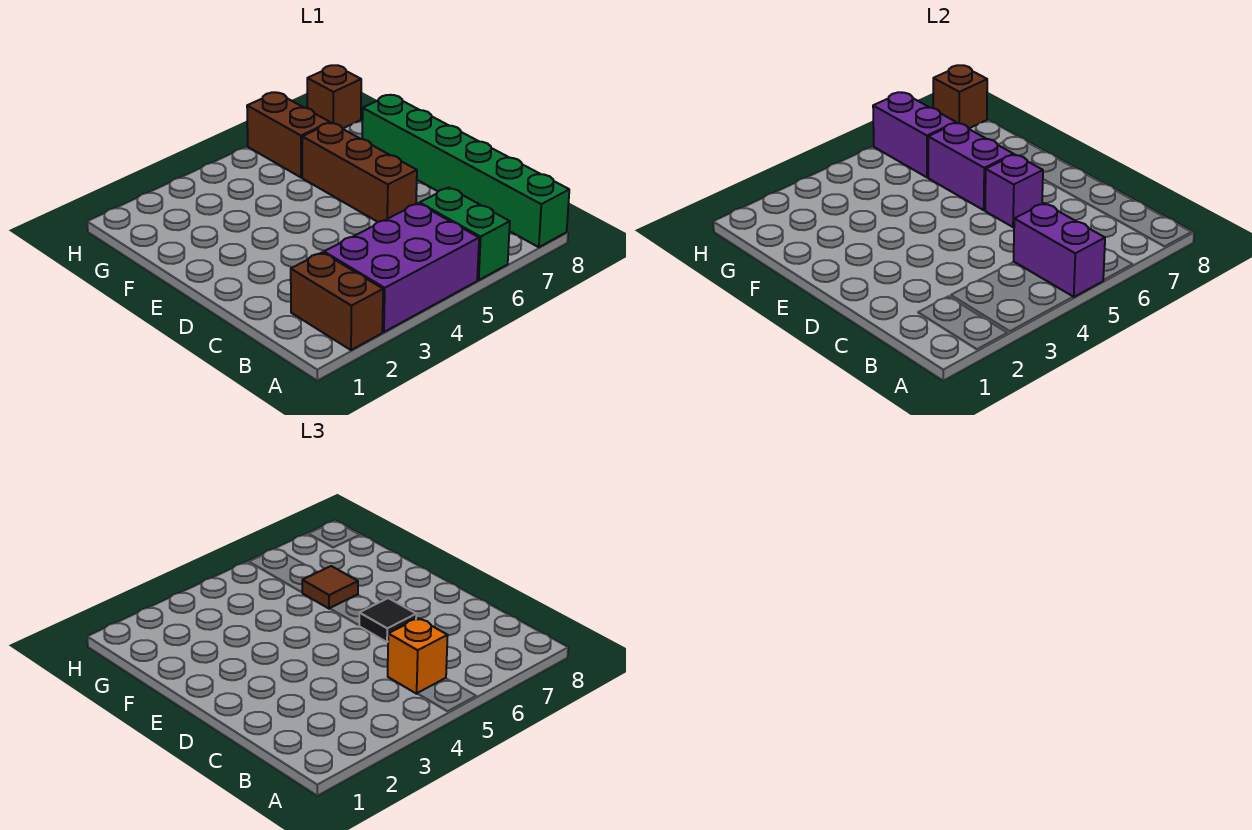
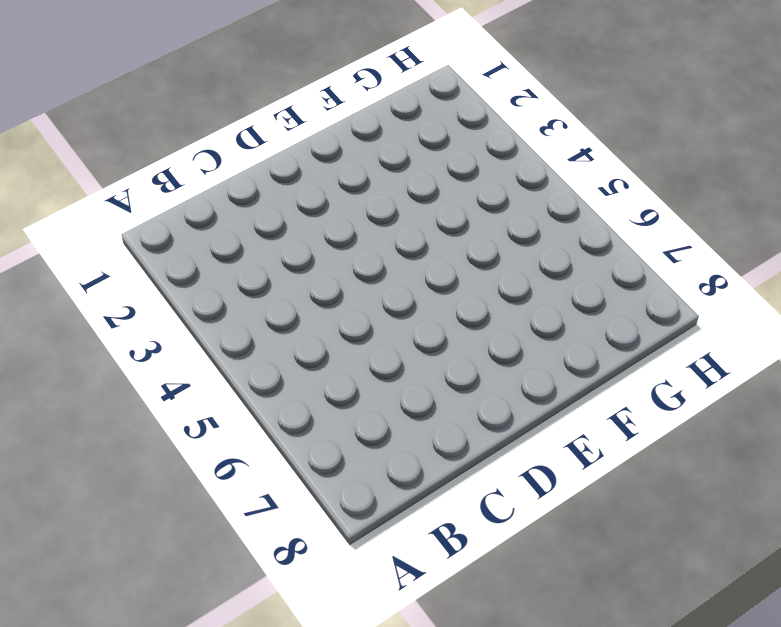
none -> brown 1x2 brick [291,252,383,350]
none -> purple 2x3 brick [324,203,479,332]
none -> green 1x2 brick [420,188,510,280]

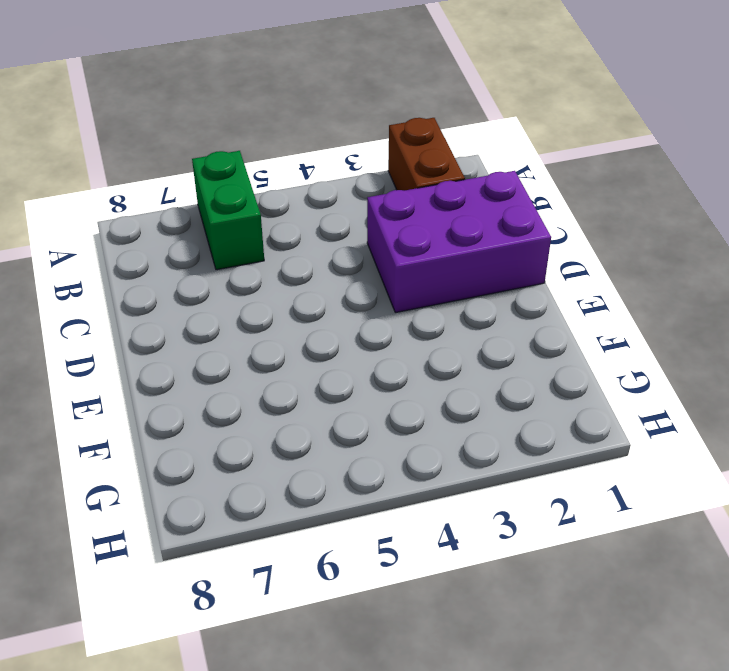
purple 2x3 brick [367,171,551,313] -> purple 2x3 brick moved to [324,203,479,332]
none -> green 1x6 brick [362,95,569,247]
none -> brown 1x3 brick [302,123,417,222]
none -> brown 1x2 brick [247,92,330,177]

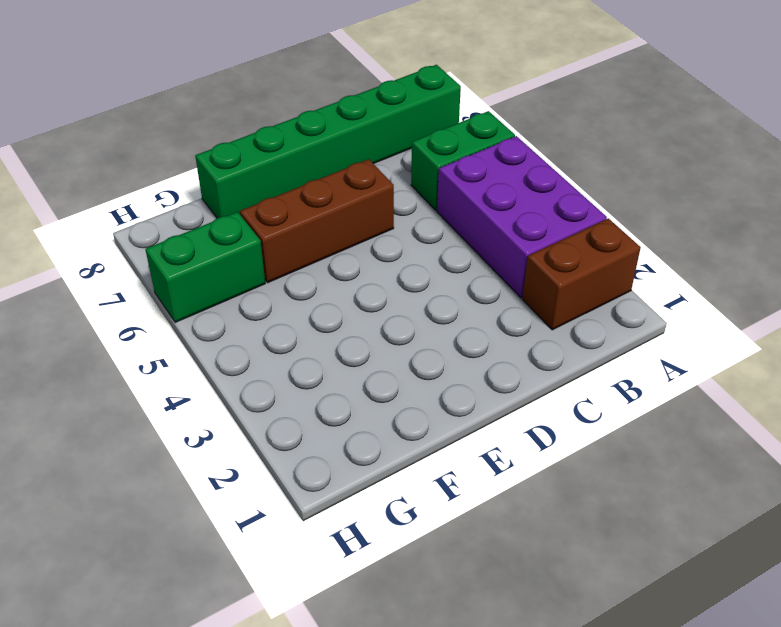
green 1x2 brick [145,212,265,323] -> brown 1x2 brick [247,92,330,177]
none -> brown 1x1 brick [307,65,361,128]
none -> purple 1x2 brick [1014,203,1105,297]
none -> purple 1x1 brick [985,155,1043,227]

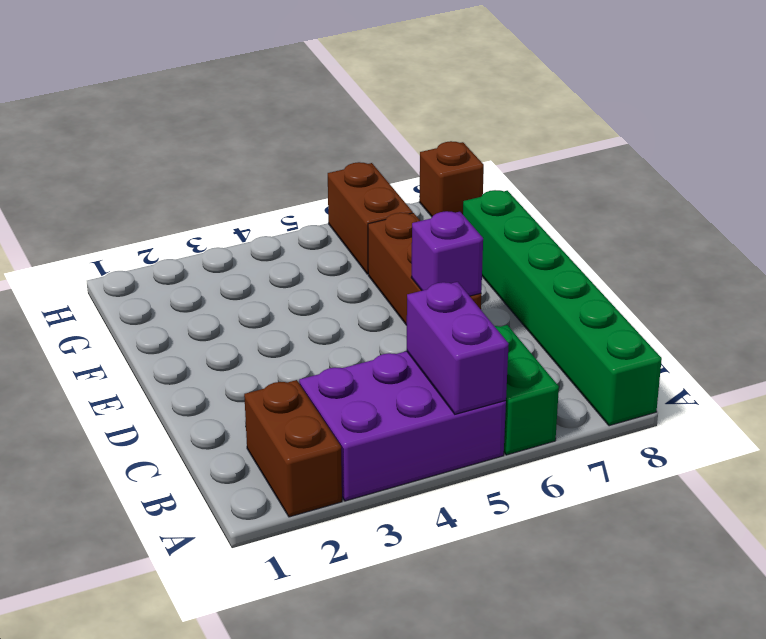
none -> purple 1x2 brick [928,123,1013,210]
none -> purple 1x2 brick [873,92,956,177]
none -> brown 1x1 brick [933,65,987,128]

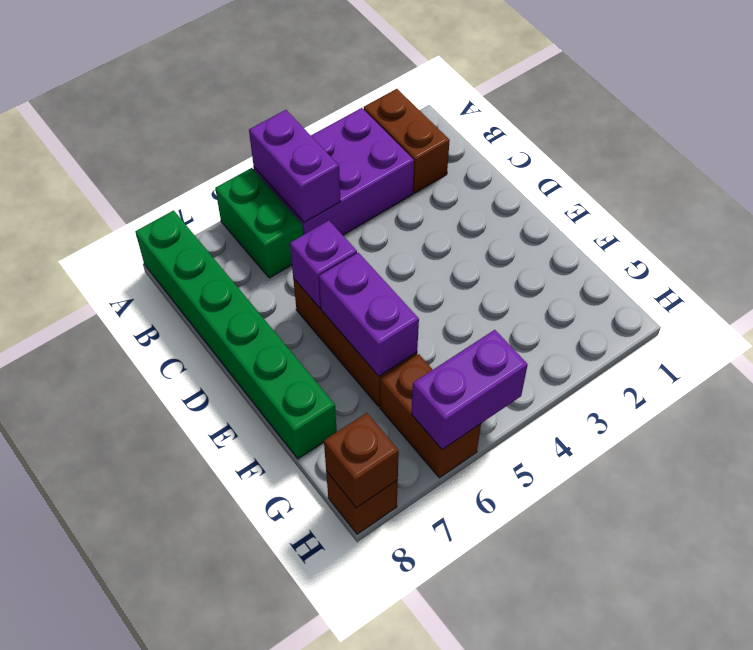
purple 1x2 brick [411,330,528,450] -> purple 1x2 brick turned to [873,92,956,177]
none -> orange 1x1 brick [388,618,448,694]
none -> black 1x1 tile [359,598,416,642]
none -> brown 1x1 tile [302,566,358,609]

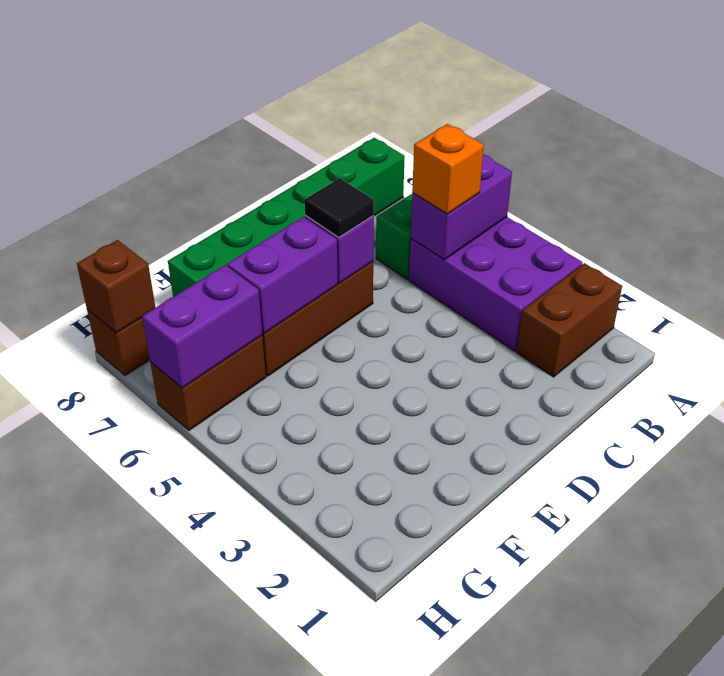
none -> brown 1x1 tile [302,566,358,609]

